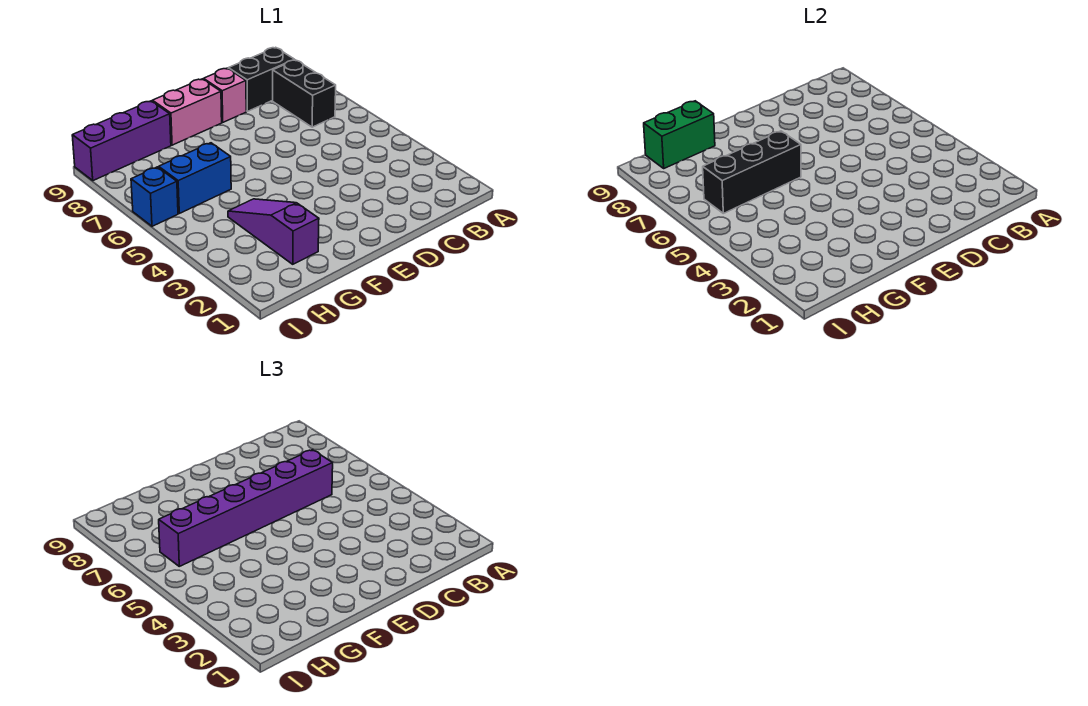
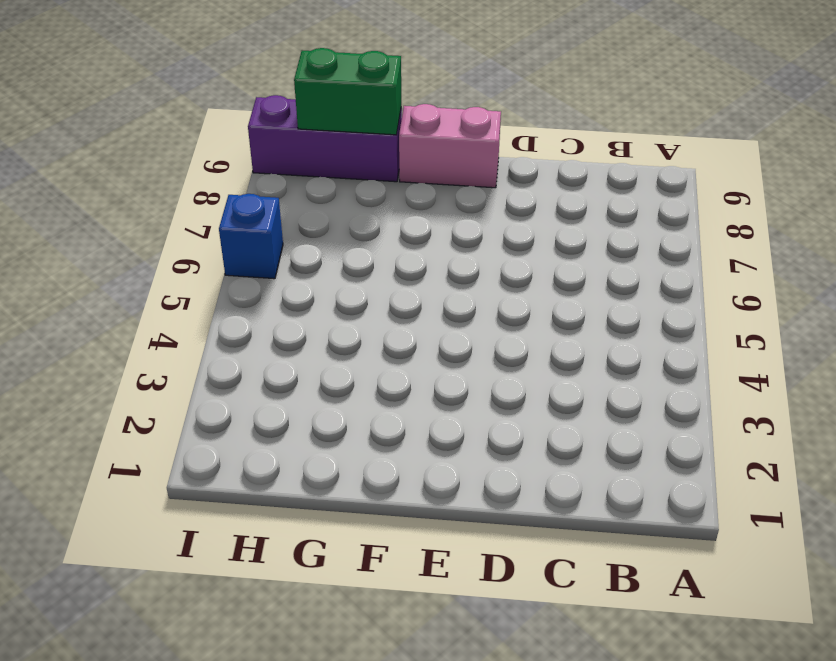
none -> black 1x2 brick [273,60,336,127]
none -> black 1x2 brick [228,47,295,111]

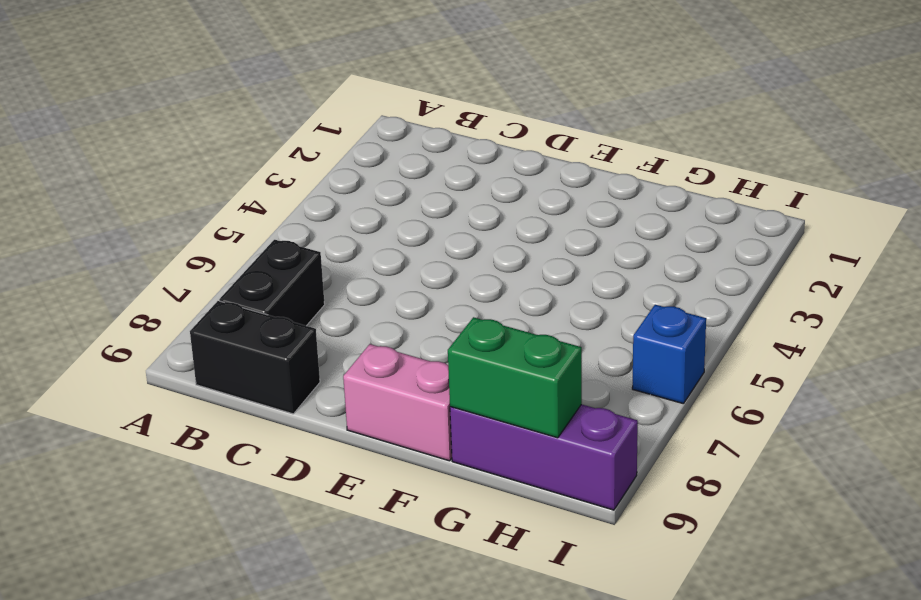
none -> pink 1x1 brick [204,68,246,122]
none -> purple 1x3 slope [228,199,319,264]

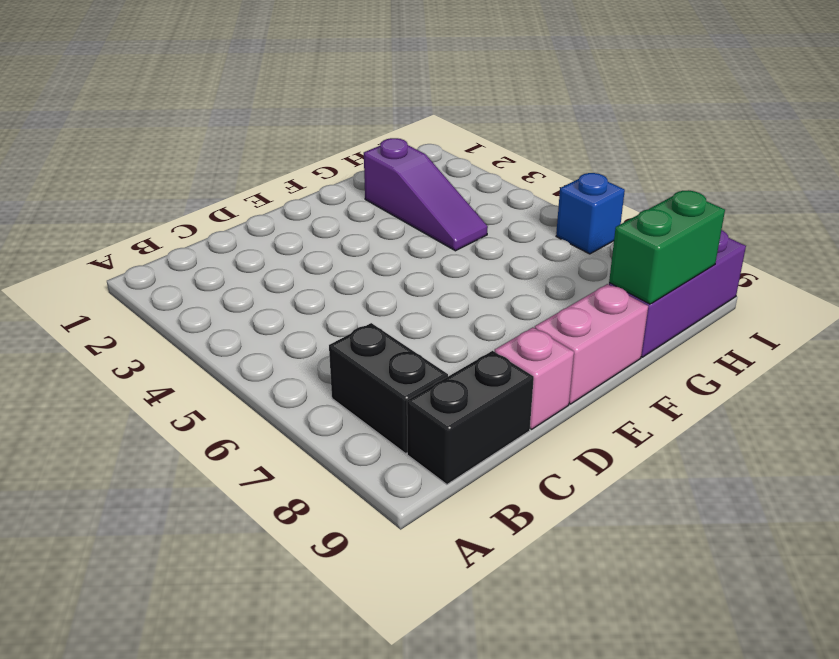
none -> blue 1x2 brick [159,143,231,213]
none -> black 1x3 brick [703,131,801,213]

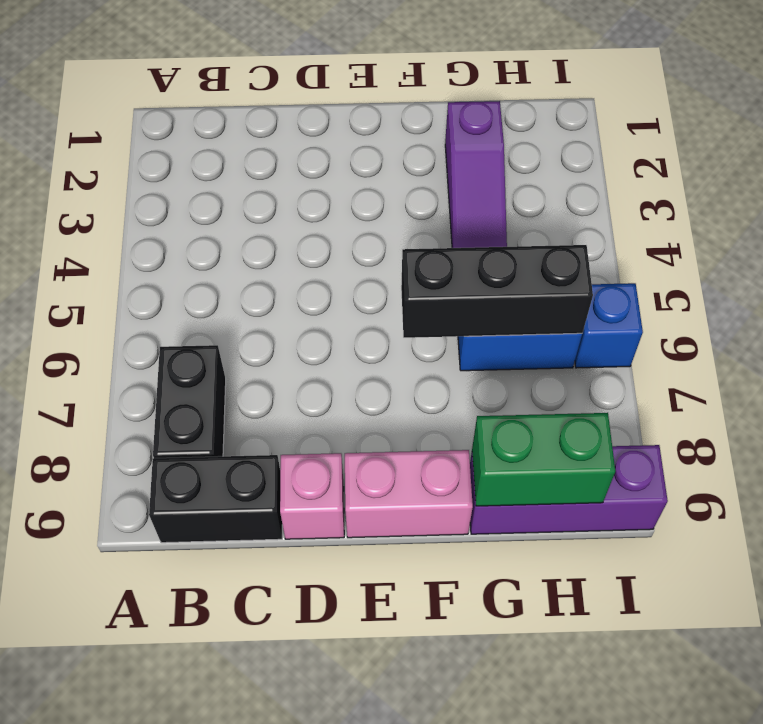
none -> purple 1x6 brick [159,450,333,566]

